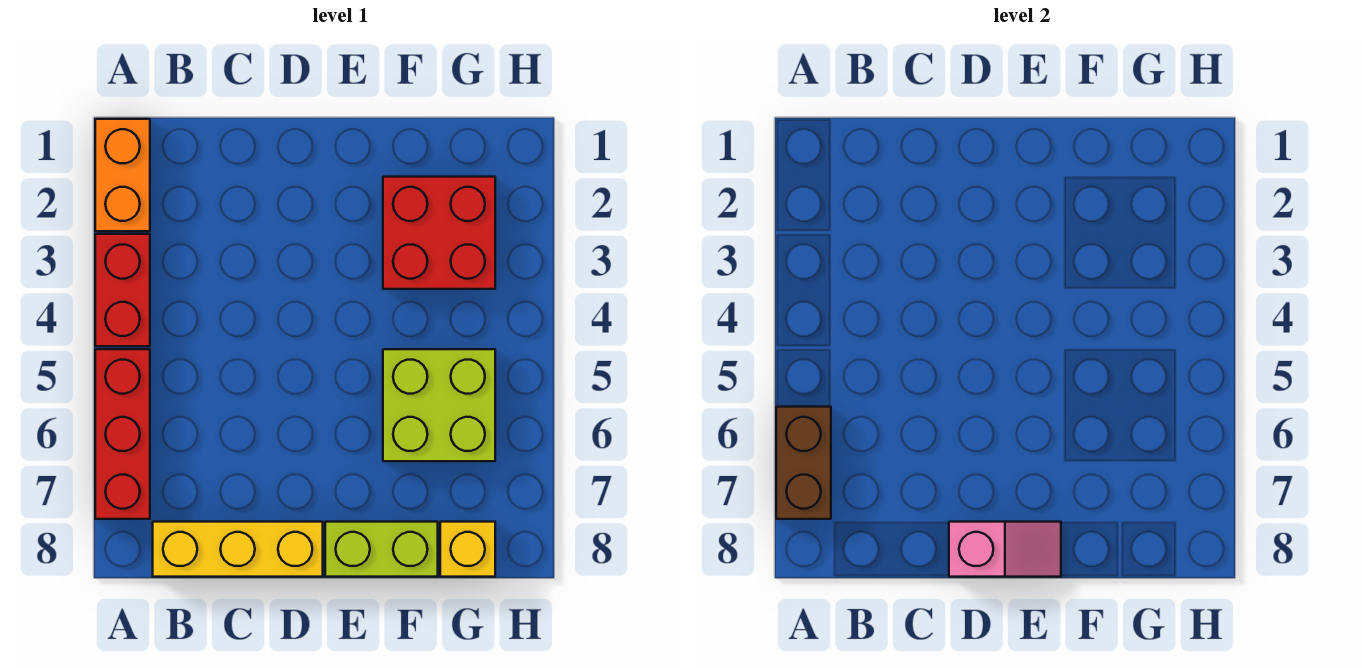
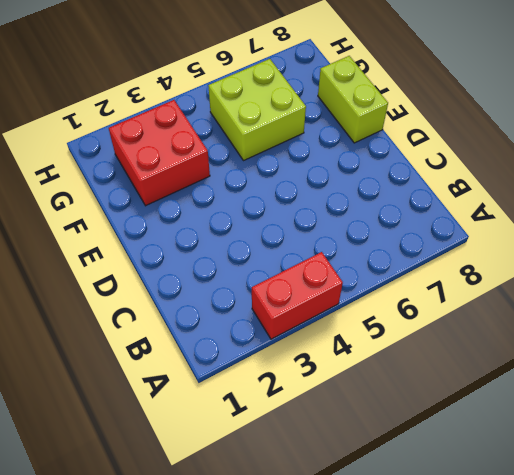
none -> orange 1x2 brick [95,119,150,231]
none -> red 1x3 brick [95,349,150,519]

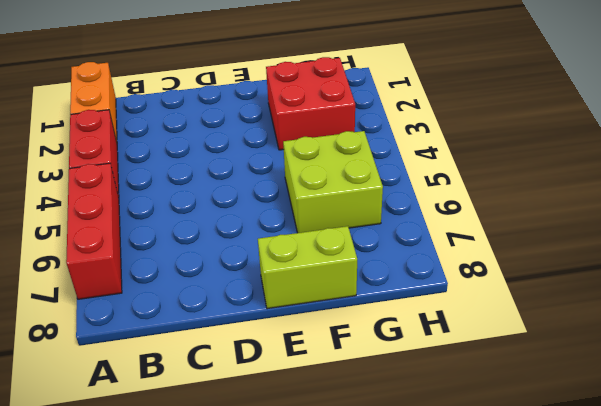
none -> yellow 1x3 brick [153,522,323,577]
none -> yellow 1x1 brick [440,522,495,577]

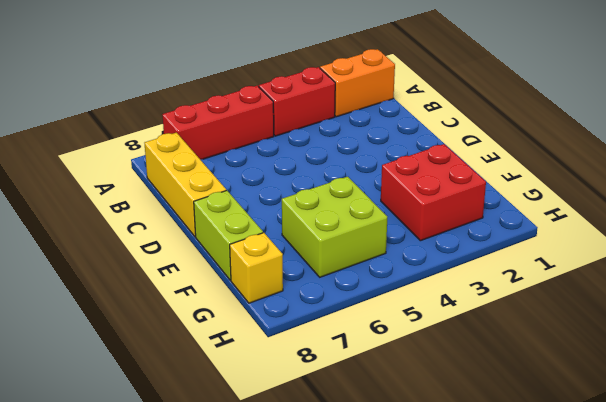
none -> brown 1x2 brick [776,407,831,519]
none -> pink 1x2 slope [949,522,1061,577]

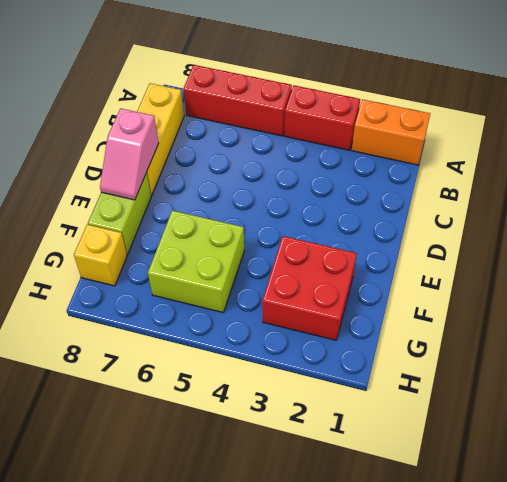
none -> brown 1x2 brick [776,407,831,519]

